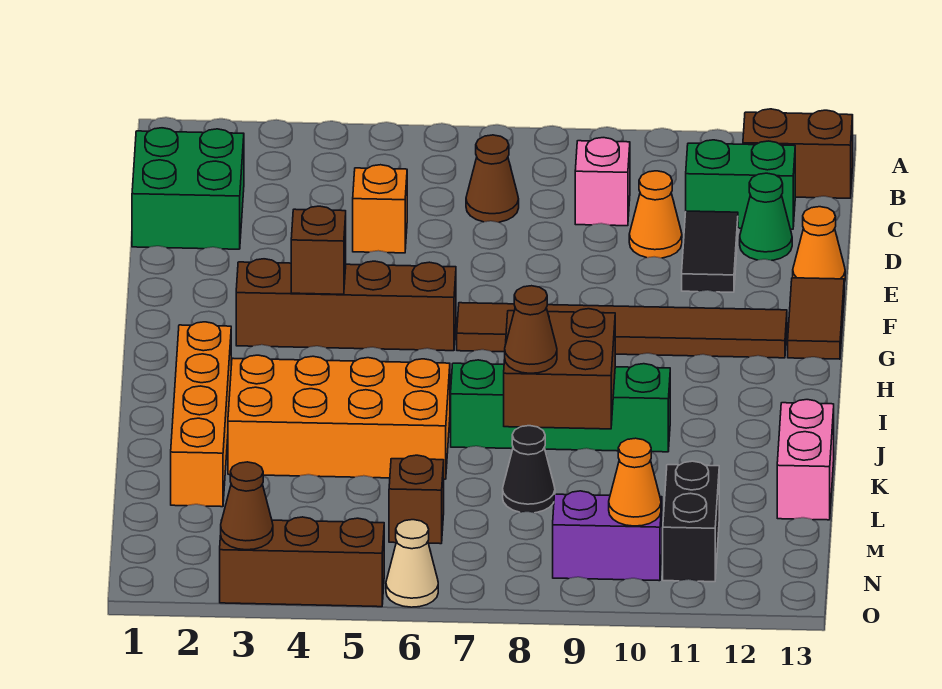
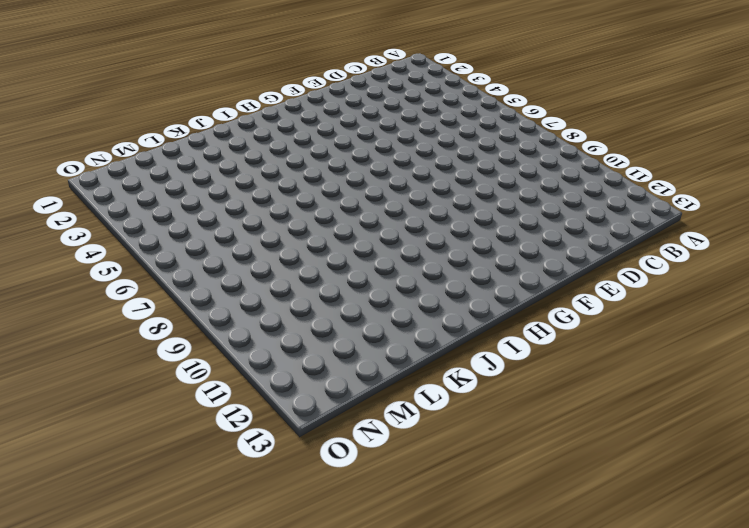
none -> brown 1x2 brick [743,109,853,198]
none -> green 2x2 brick [132,128,244,249]
none -> brown 1x1 cone [466,135,519,222]

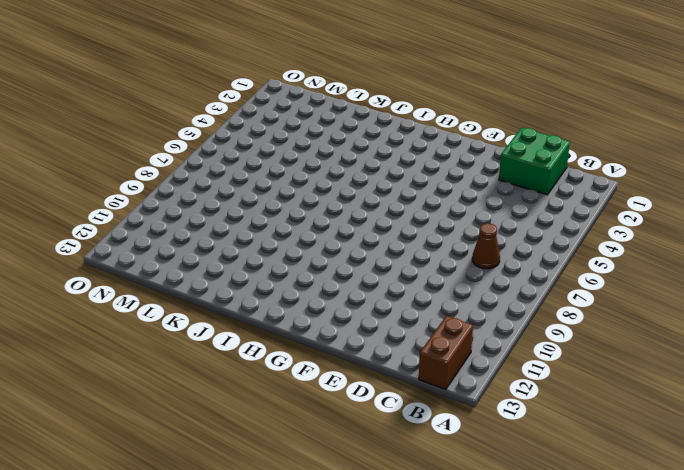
none -> pink 1x1 brick [575,138,630,226]
none -> green 1x2 brick [686,140,795,229]
none -> orange 1x1 brick [353,165,407,253]

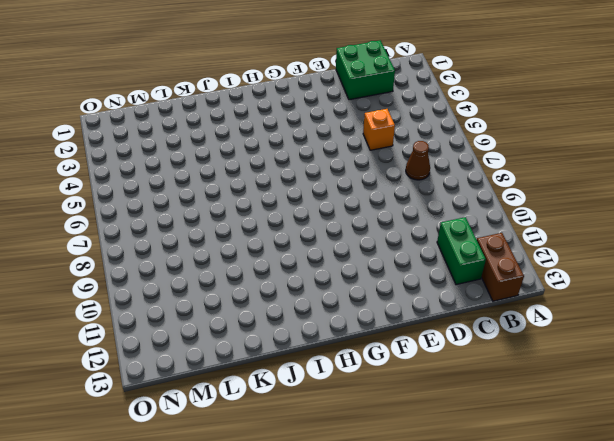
none -> pink 1x1 brick [575,138,630,226]
none -> orange 1x1 cone [629,171,682,258]
none -> black 1x2 tile [682,211,738,292]

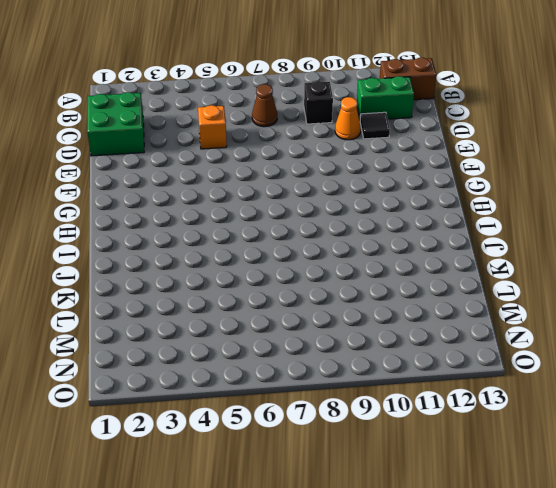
black 1x1 brick [304,81,333,124] -> pink 1x1 brick [575,138,630,226]
black 1x1 tile [360,112,390,139] -> black 1x2 tile [682,211,738,292]
none -> green 1x1 cone [740,173,792,260]
none -> orange 1x1 cone [793,207,845,282]
none -> brown 1x2 tile [788,278,844,359]

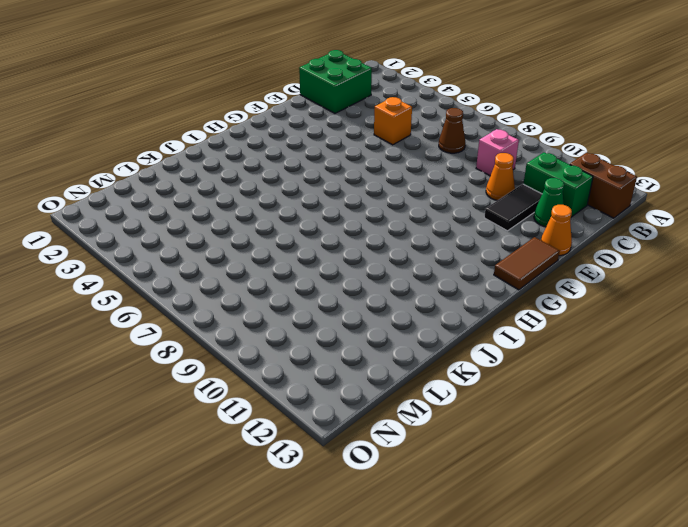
none -> brown 1x4 brick [236,259,456,351]
none -> brown 1x6 tile [457,303,787,358]
none -> orange 1x4 brick [171,322,231,507]

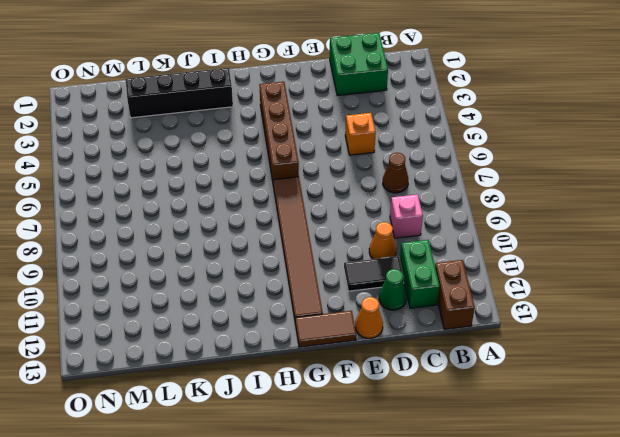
black 1x4 brick [126,68,233,118] -> orange 1x4 brick [171,322,231,507]
none -> orange 2x4 brick [228,355,450,479]
none -> green 1x4 brick [451,360,670,452]
none -> pink 1x2 brick [777,400,834,520]

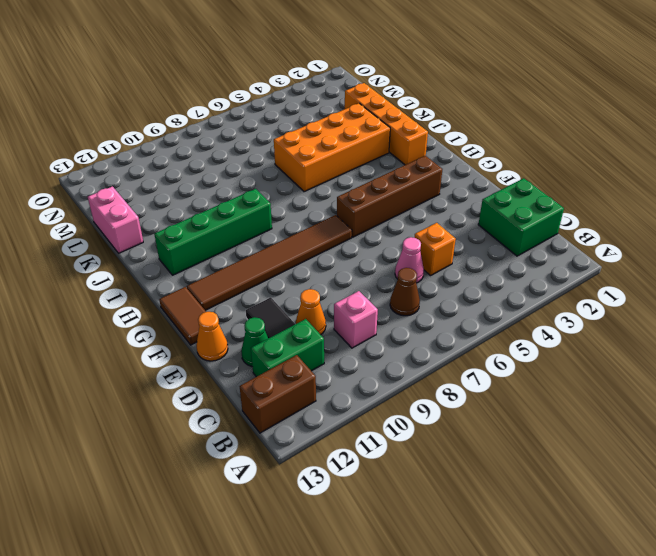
pink 1x1 cone [395,237,424,283] -> none
green 1x4 brick [154,189,272,275] -> green 1x4 brick moved to [451,360,670,452]
none -> black 1x1 cone [503,426,555,513]
none -> brown 1x1 brick [389,455,444,544]
none -> black 1x2 brick [663,461,719,582]

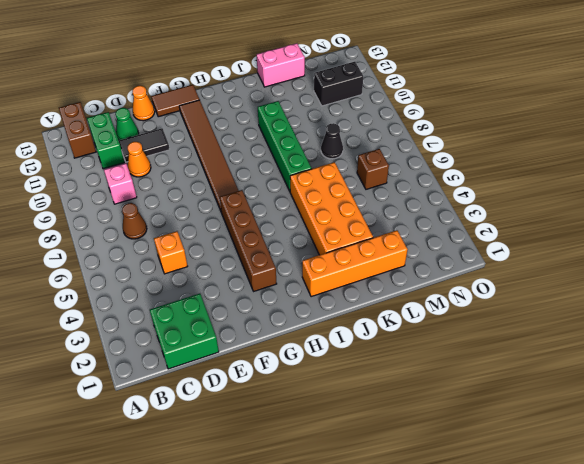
none -> purple 1x2 brick [553,491,662,581]
none -> brown 1x3 brick [220,517,384,607]
none -> tan 1x1 cone [386,520,438,607]

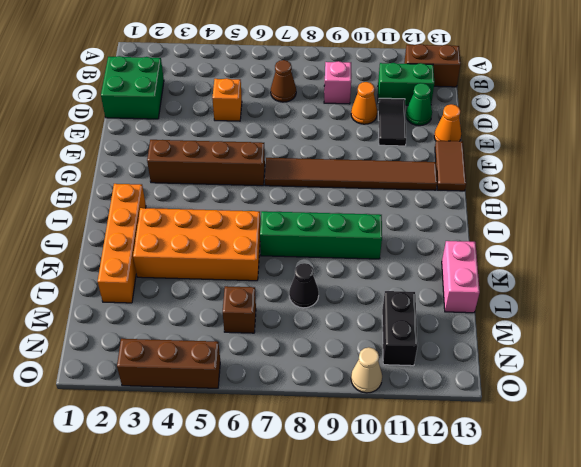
tan 1x1 cone [351,347,382,393] -> tan 1x1 cone moved to [386,520,438,607]
none -> purple 1x2 brick [553,491,662,581]
none -> brown 1x1 brick [291,206,346,294]
none -> brown 2x2 brick [504,309,615,429]

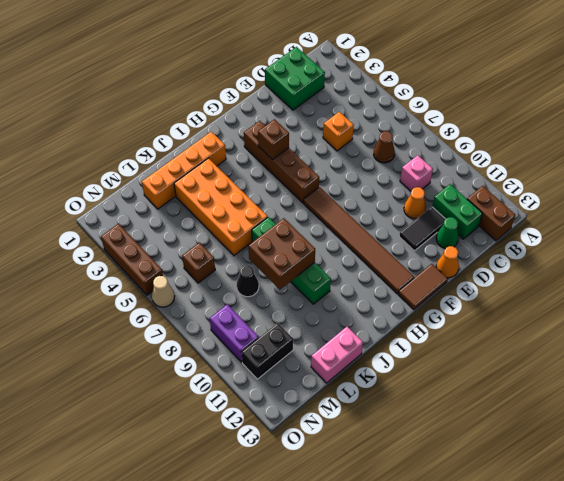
none -> orange 1x1 cone [609,438,661,526]
none -> brown 1x1 cone [221,462,273,550]
none -> brown 1x1 cone [505,286,557,373]

